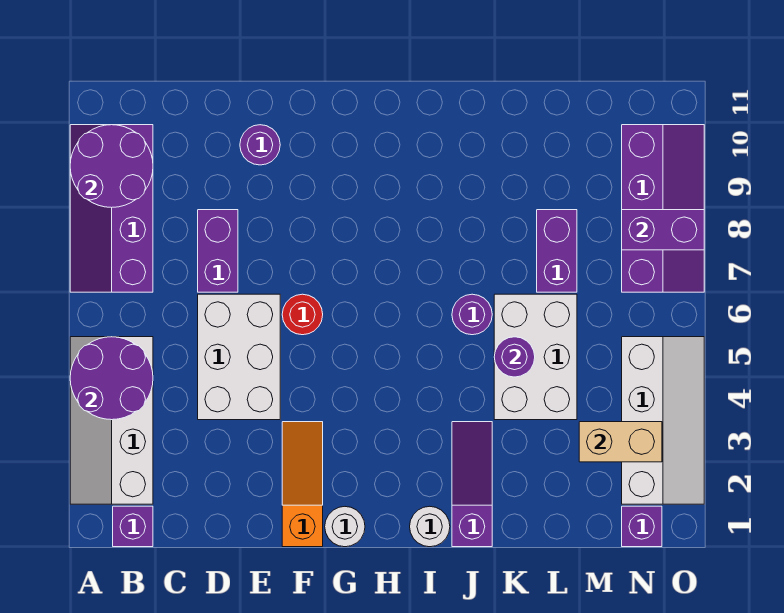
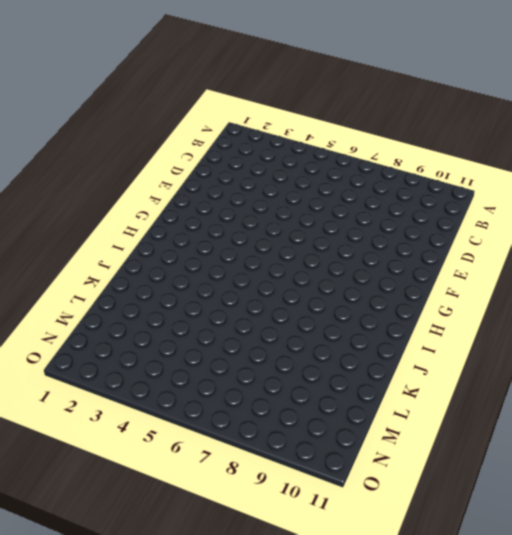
none -> white 2x4 slope [70,337,153,504]
none -> purple 2x4 slope [70,125,153,292]
none -> purple 1x1 brick [113,506,153,547]

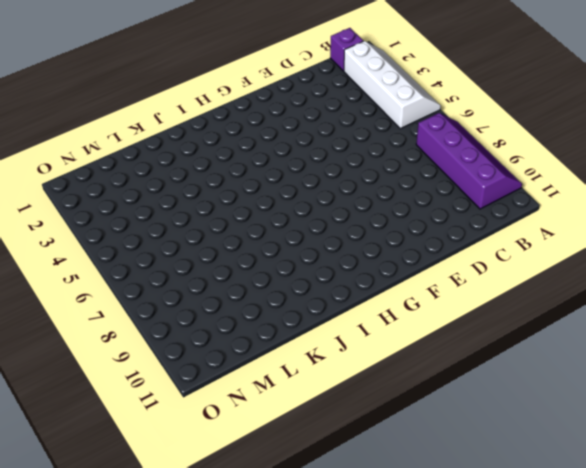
none -> white 2x3 brick [198,294,280,420]
none -> purple 1x2 brick [198,210,238,292]
none -> purple 1x1 round brick [240,125,280,165]

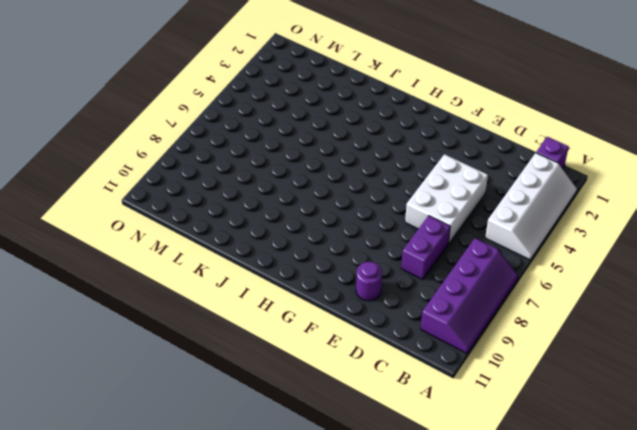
none -> orange 1x3 slope [282,422,323,547]
none -> red 1x1 round brick [282,294,323,335]
none -> white 1x1 round brick [325,507,365,547]

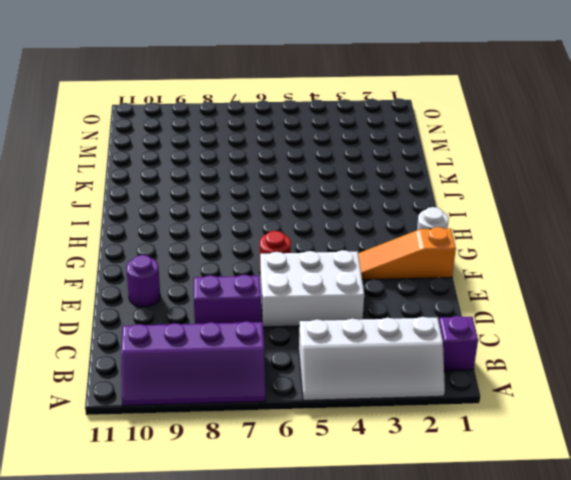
none -> white 1x1 round brick [410,506,450,547]
none -> purple 1x3 slope [452,422,492,547]
none -> purple 1x1 round brick [452,294,492,335]

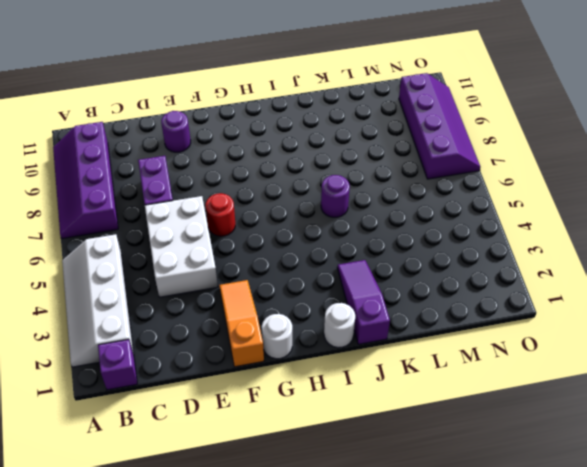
none -> white 2x3 brick [494,294,577,420]
none -> purple 1x2 brick [537,210,577,292]
none -> purple 1x1 brick [622,506,662,547]

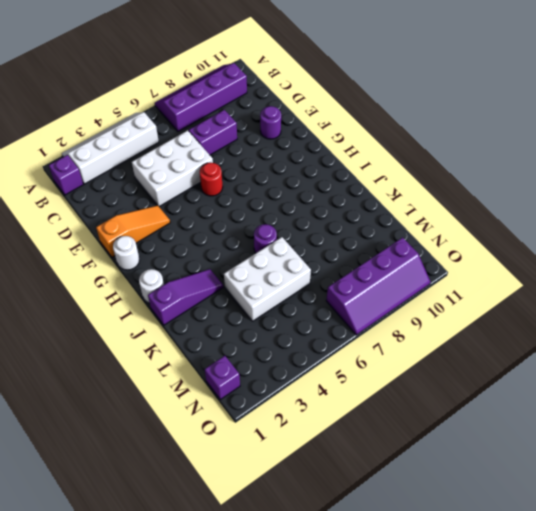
none -> purple 1x2 brick [537,210,577,292]
none -> white 2x4 slope [622,337,704,504]
none -> purple 2x2 round brick [70,337,153,420]

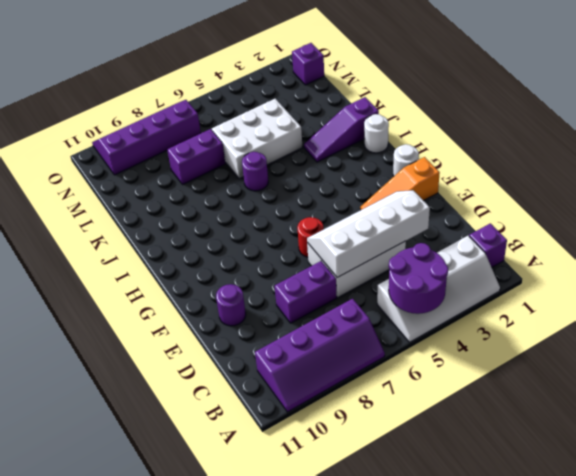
white 2x4 slope [307,190,430,277] -> white 2x4 slope moved to [622,337,704,504]
none -> purple 2x2 round brick [70,125,153,208]
none -> purple 1x1 round brick [494,337,535,377]
none -> tan 1x2 brick [579,422,662,462]

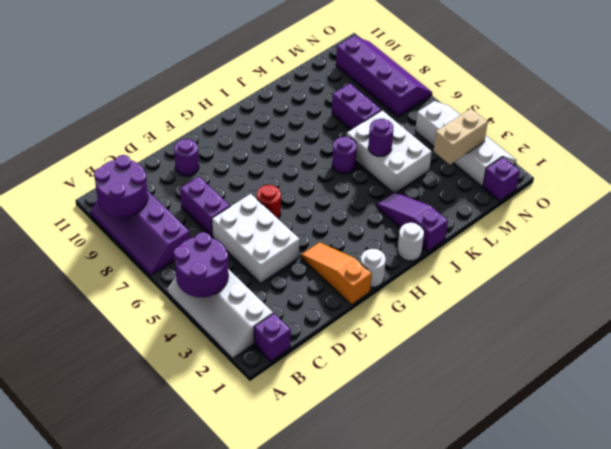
none -> purple 1x2 brick [622,210,704,250]

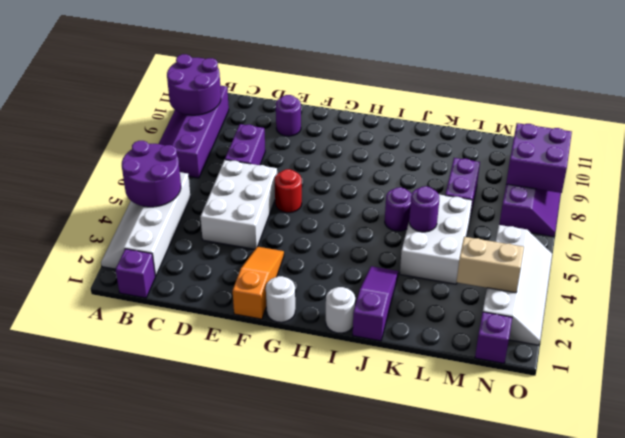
purple 2x2 brick [506,123,572,193] -> purple 1x2 brick [622,210,704,250]

